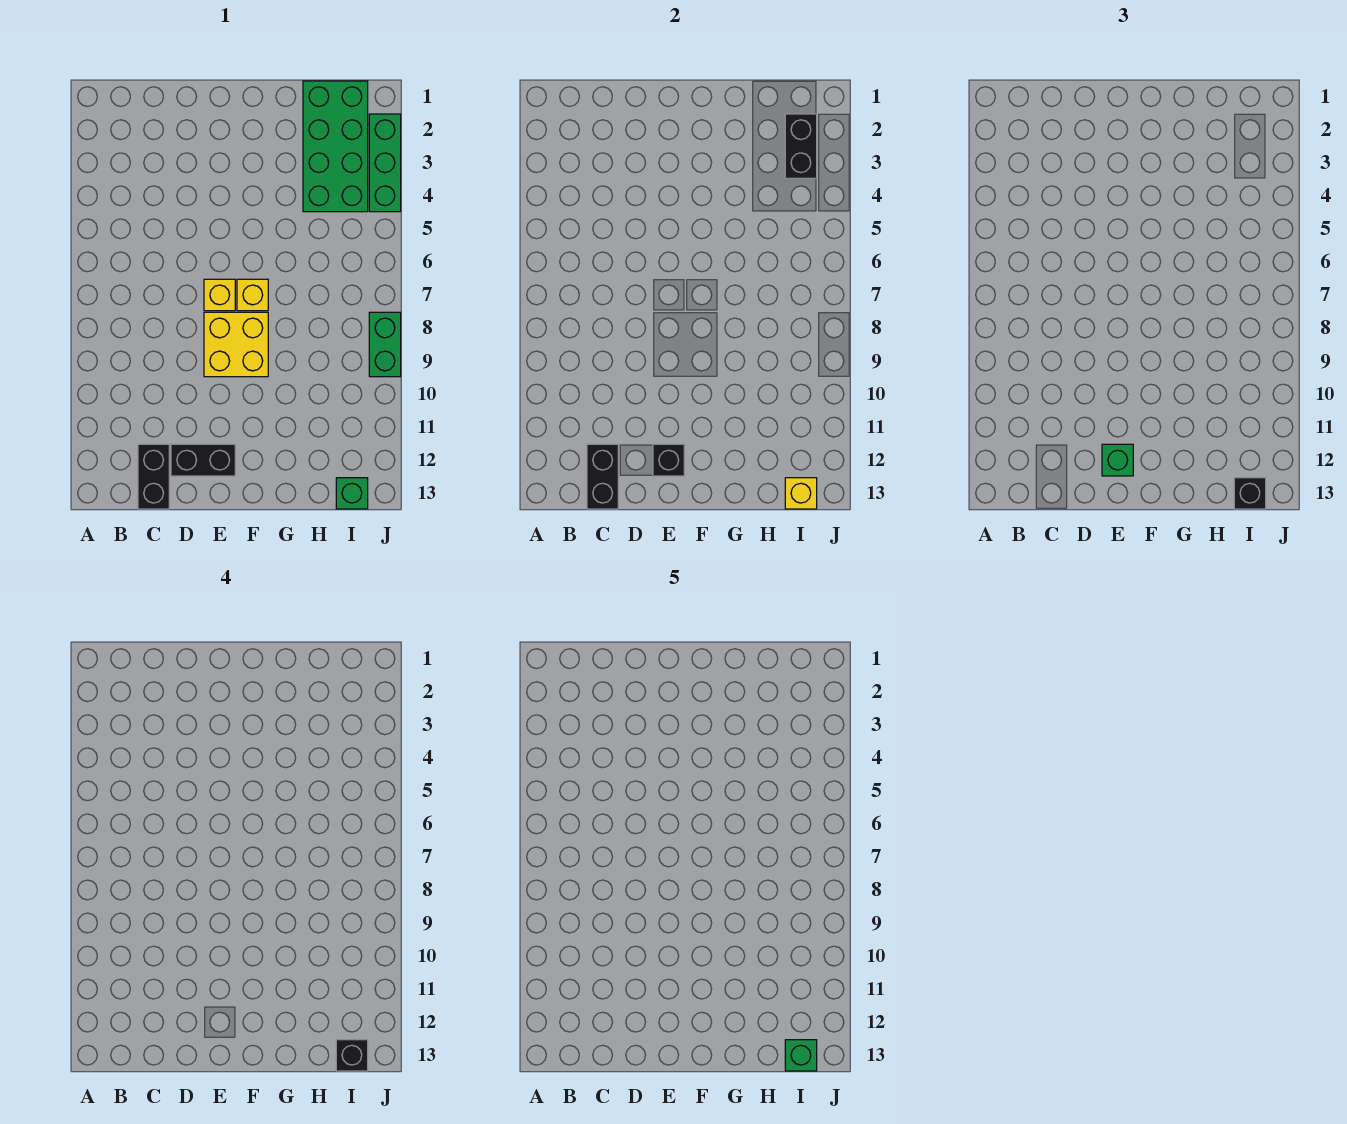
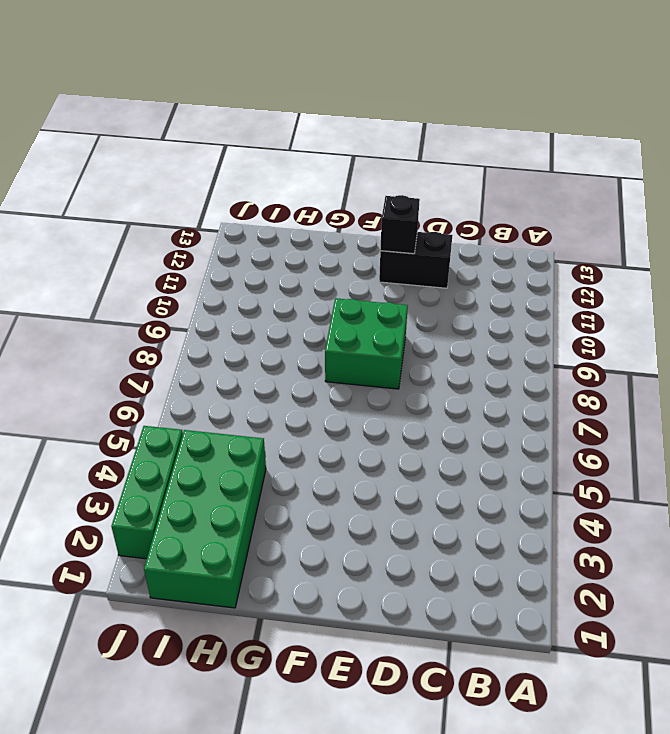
green 2x2 brick [325,298,408,389] -> yellow 2x2 brick [204,312,268,377]
none -> black 1x2 brick [138,444,169,509]
none -> yellow 1x1 brick [204,279,235,311]
none -> yellow 1x1 brick [237,279,268,311]

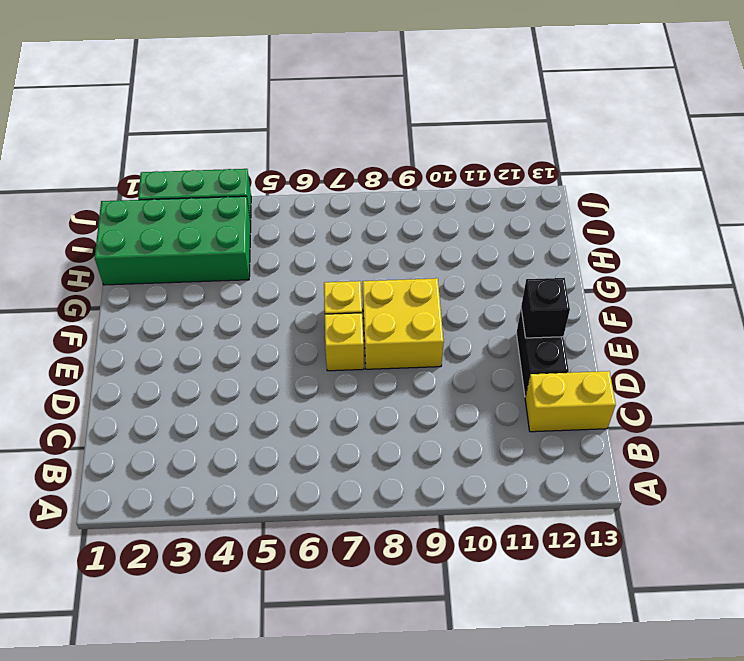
yellow 1x2 brick [525,371,616,432] -> black 1x2 brick [138,444,169,509]
none -> green 1x1 brick [336,478,368,509]
none -> green 1x2 brick [369,312,401,377]
none -> black 1x2 brick [587,444,618,509]

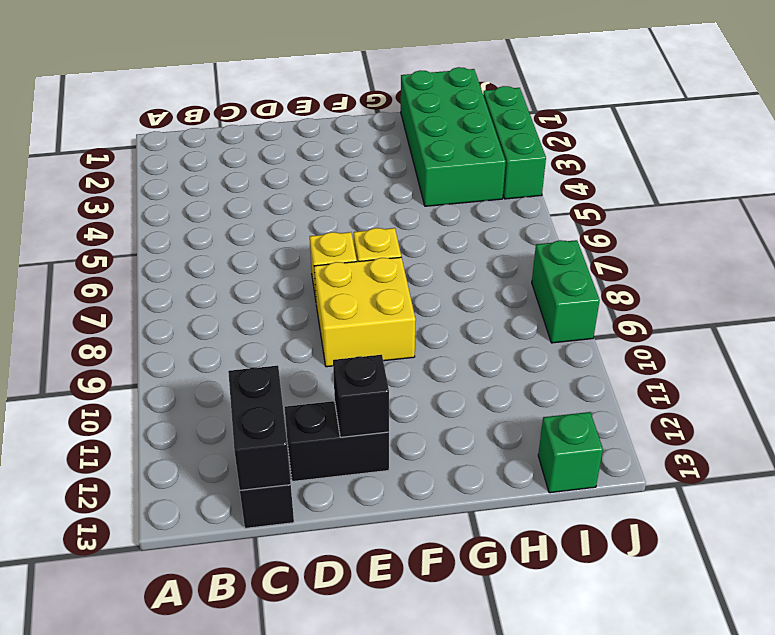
none -> black 1x2 brick [785,114,817,178]
none -> yellow 1x1 brick [785,478,817,509]
none -> green 1x1 brick [1102,444,1133,476]

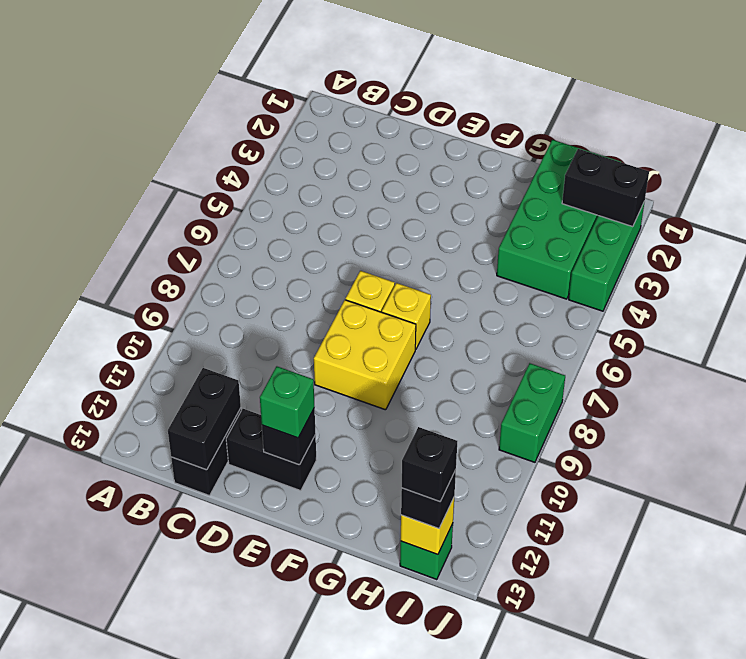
black 1x2 brick [562,149,649,227] -> black 1x2 brick turned to [785,114,817,178]
none -> green 1x1 brick [785,1040,817,1071]

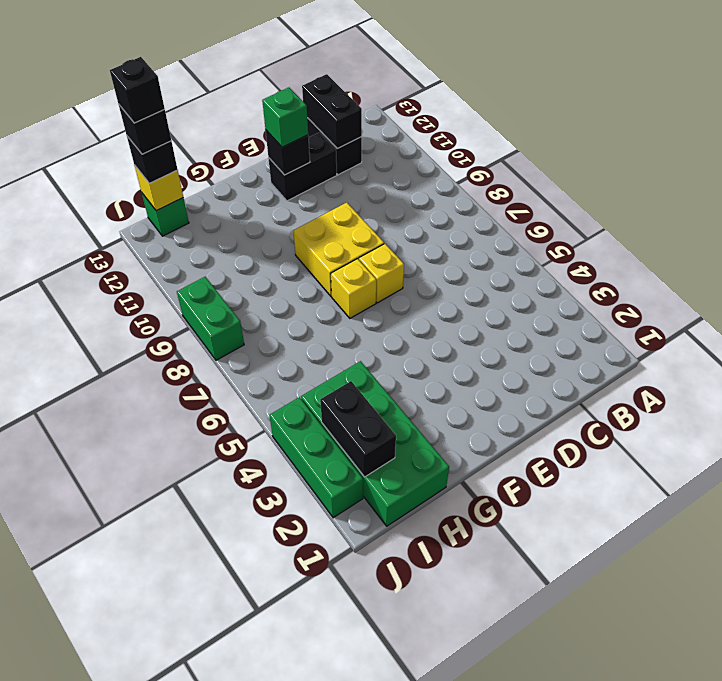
black 1x1 brick [110,57,165,123] -> green 1x1 brick [785,1040,817,1071]

